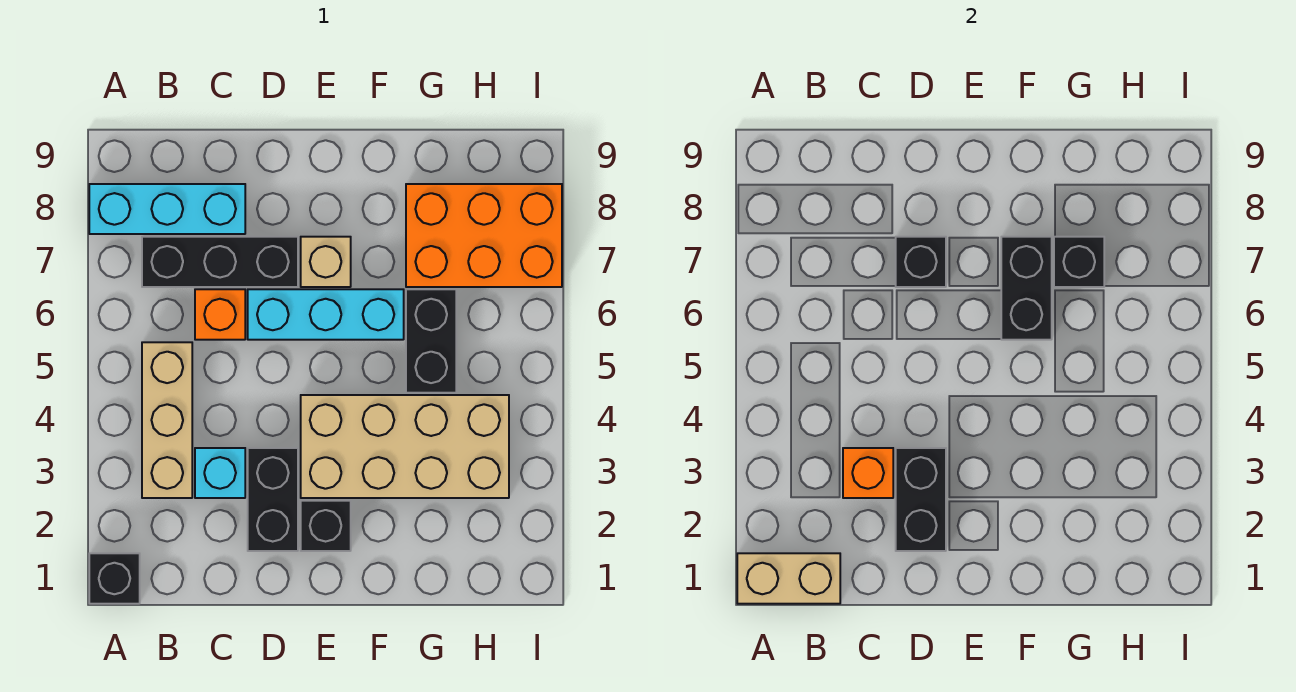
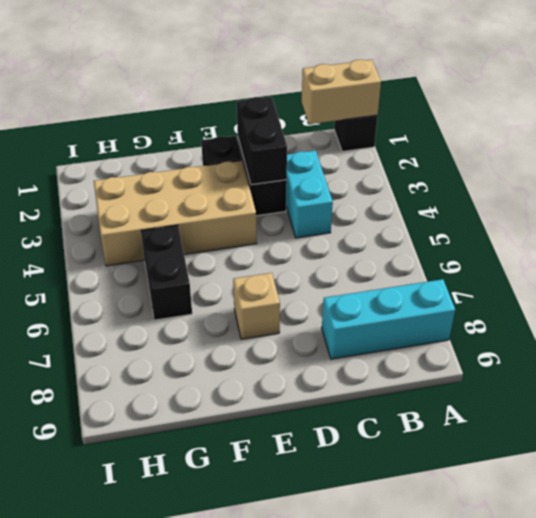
cyan 1x2 brick [286,151,333,238] -> cyan 1x1 brick [195,448,245,498]
none -> tan 1x3 brick [142,342,192,498]
none -> black 1x3 brick [142,237,298,287]
none -> orange 1x1 brick [195,289,245,340]

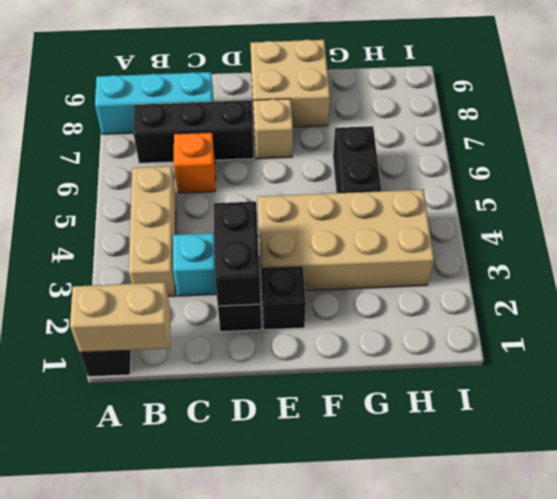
tan 2x2 brick [251,40,330,127] -> none
none -> cyan 1x3 brick [248,289,404,340]
none -> orange 2x3 brick [406,184,562,287]
none -> orange 1x1 brick [843,448,893,498]

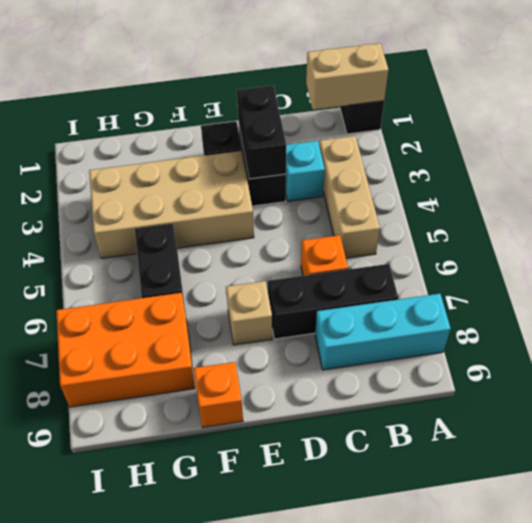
orange 1x1 brick [194,362,243,427] -> orange 1x1 brick moved to [843,448,893,498]
none -> cyan 1x3 brick [248,289,404,340]
none -> black 1x1 brick [896,237,946,287]
none -> black 1x2 brick [1001,237,1052,340]

